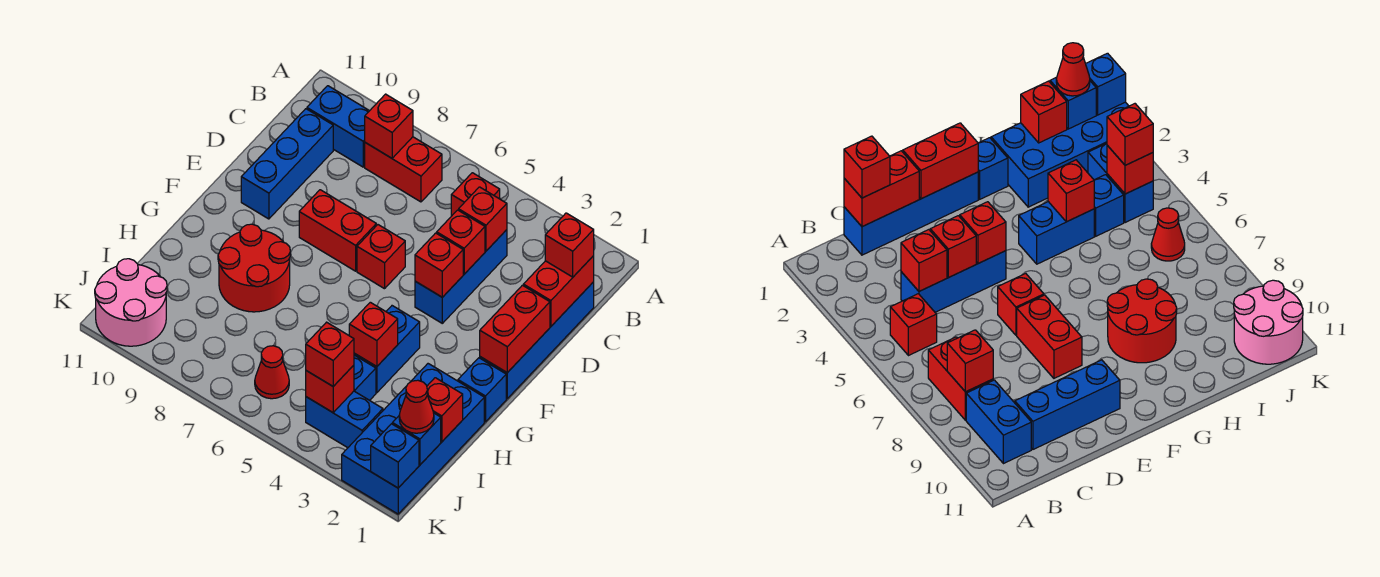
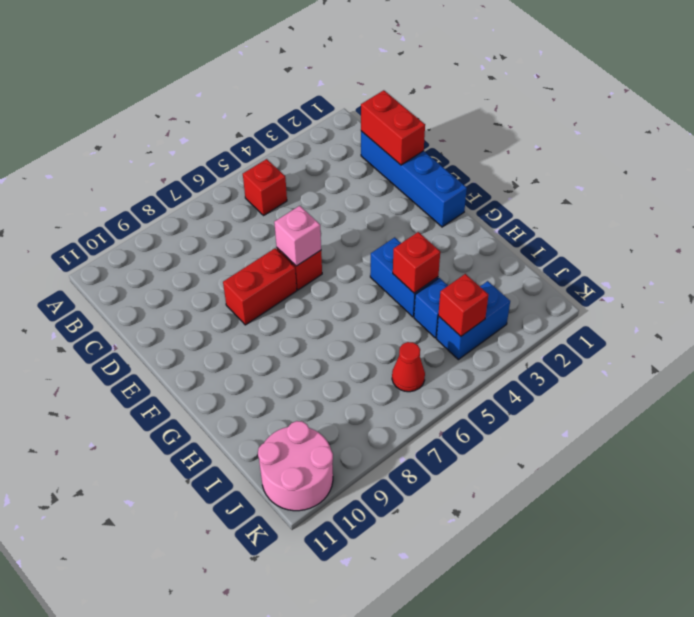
pink 1x1 brick [274,206,321,266] -> none
none -> red 1x2 brick [365,137,442,202]
none -> blue 1x2 brick [307,86,369,167]
none -> blue 1x3 brick [415,230,507,323]
none -> blue 1x3 brick [241,109,333,219]

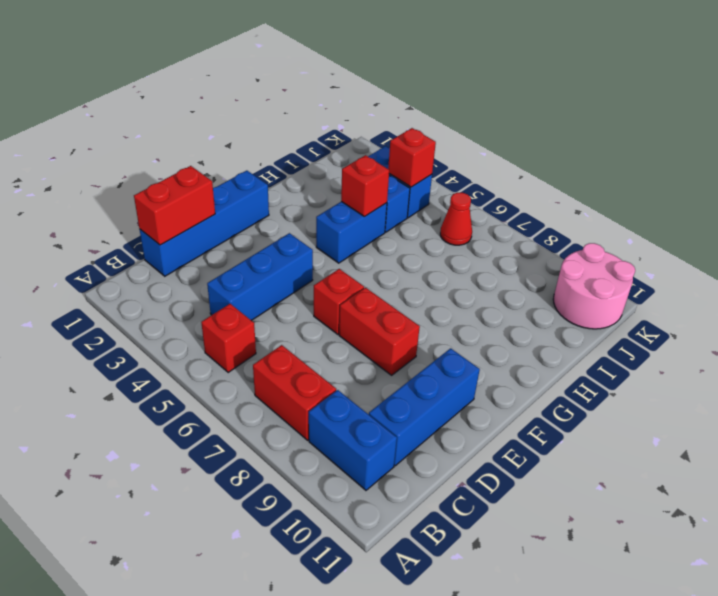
none -> blue 1x1 brick [458,358,506,422]
none -> red 2x2 round brick [218,224,290,312]
none -> blue 2x4 brick [342,364,484,514]
none -> red 1x1 brick [365,94,413,158]

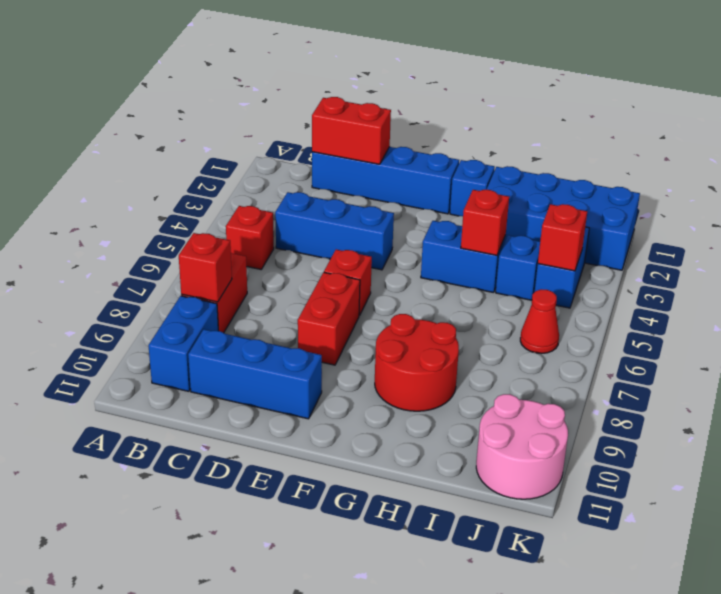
none -> red 1x1 brick [459,187,507,251]
none -> red 1x1 brick [437,210,485,274]
none -> red 1x2 brick [480,285,550,373]
none -> red 1x1 brick [415,233,463,297]

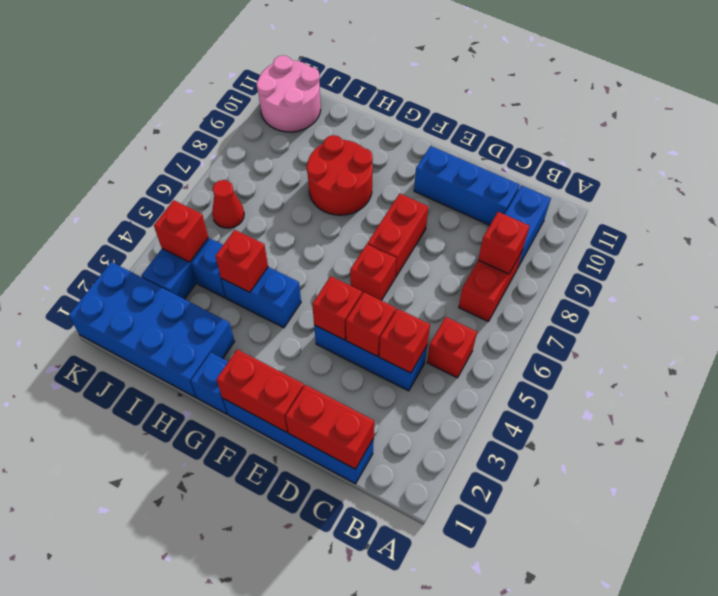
none -> red 1x1 brick [427,378,463,442]
none -> blue 1x1 brick [392,413,441,465]
none -> blue 1x1 brick [371,424,419,488]
none -> red 1x1 brick [545,213,594,277]

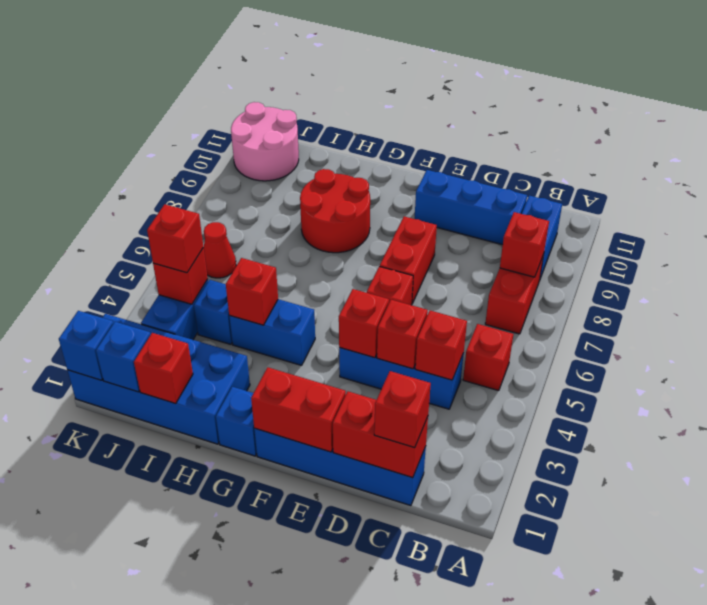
none -> red 1x1 cone [399,380,434,433]

